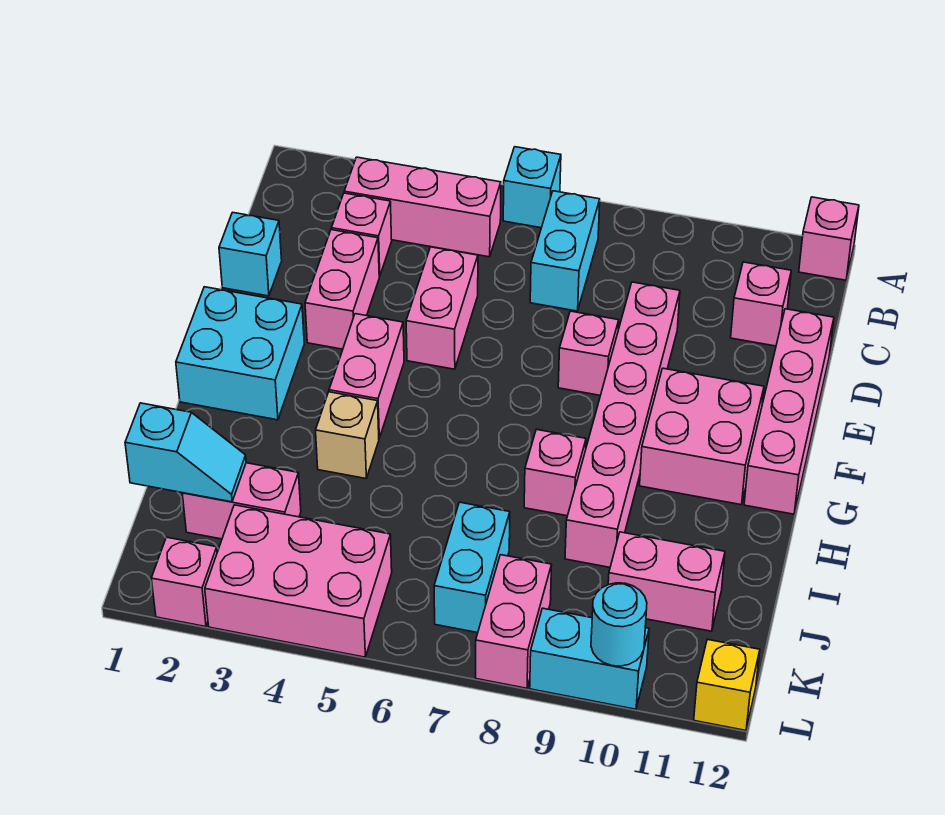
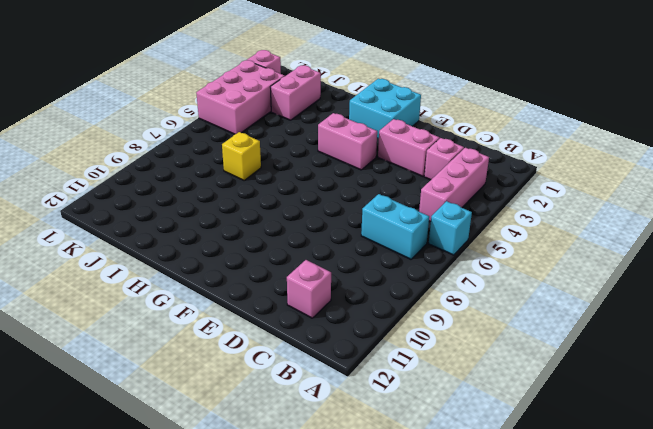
yellow 1x1 brick [222,132,261,180] -> yellow 1x1 brick moved to [694,639,760,730]
none -> pink 1x1 brick [799,197,859,280]
none -> cyan 1x1 brick [219,212,282,296]
none -> pink 1x2 brick [406,247,478,369]

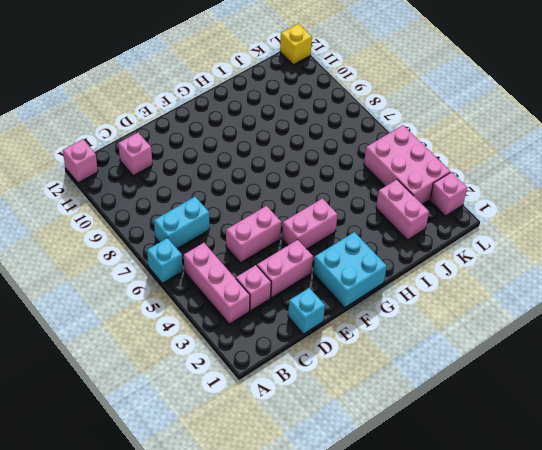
none -> pink 1x6 brick [565,282,680,567]
none -> pink 1x4 brick [744,309,834,514]
none -> pink 1x1 brick [558,311,619,395]

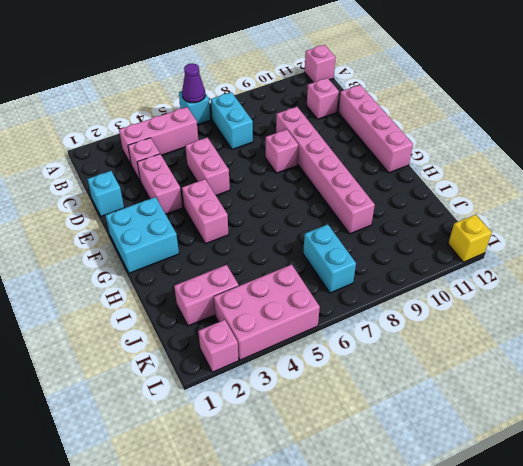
purple 1x1 cone [182,63,205,103] -> none
none -> pink 2x2 brick [640,368,764,505]
none -> tan 1x1 brick [316,392,379,478]
none -> pink 1x1 brick [524,429,586,516]

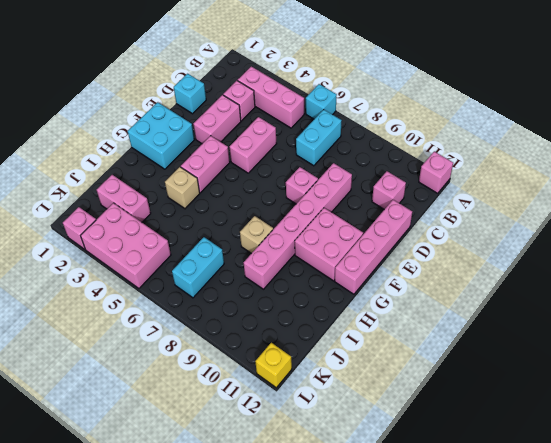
tan 1x1 brick [240,216,273,254] -> pink 1x1 brick [524,429,586,516]
none -> pink 1x2 brick [608,532,725,631]
none -> pink 1x2 brick [476,555,552,688]
none -> cyan 1x2 brick [530,608,649,709]

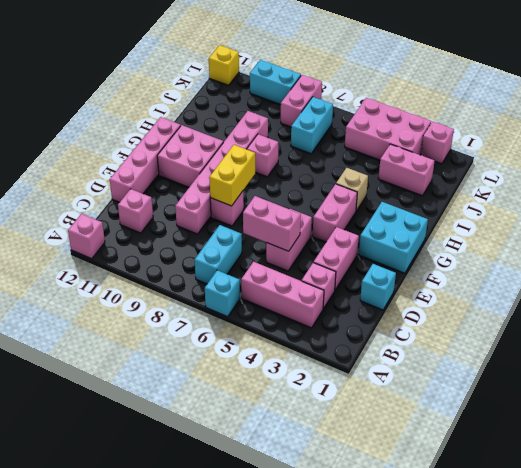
pink 1x2 brick [243,196,301,251] -> pink 1x2 brick moved to [608,532,725,631]
yellow 1x2 brick [209,145,255,206] -> none
none -> cyan 1x2 slope [125,403,246,502]
none -> cyan 1x1 round brick [591,583,647,666]

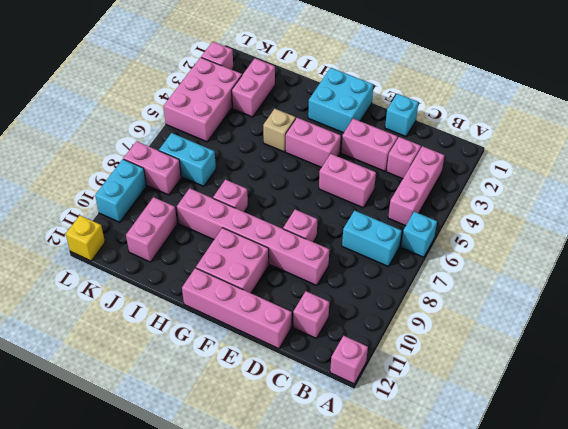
none -> cyan 1x2 slope [125,403,246,502]
none -> cyan 1x1 round brick [591,583,647,666]

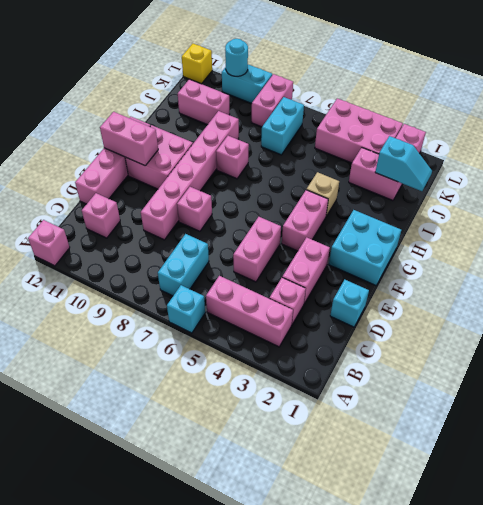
pink 1x2 brick [100,112,158,166] -> none
cyan 1x2 slope [375,136,432,191] -> cyan 1x2 slope turned to [125,403,246,502]

